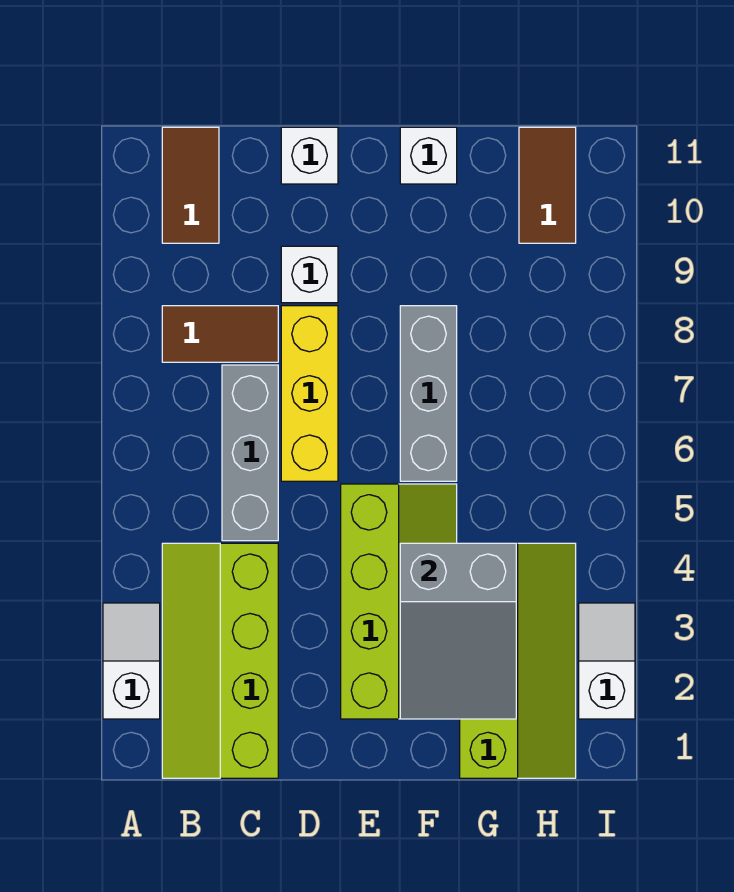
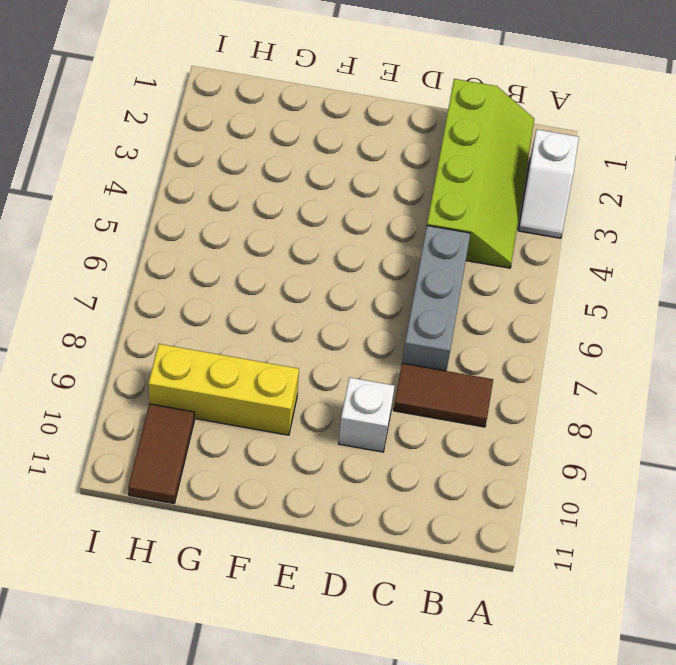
yellow 1x3 brick [148,344,299,435] -> yellow 1x3 brick turned to [281,306,338,481]
none -> brown 1x2 tile [162,127,219,243]
none -> white 1x1 brick [281,127,338,184]
none -> lime 2x4 slope [341,484,457,719]

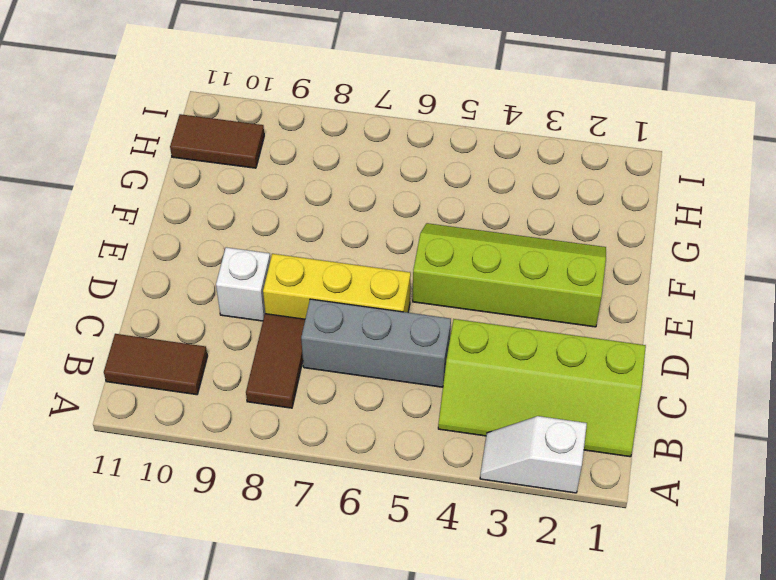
none -> white 1x1 brick [281,127,338,184]
none -> grey 1x3 brick [400,306,457,481]
none -> white 1x1 brick [400,127,457,184]

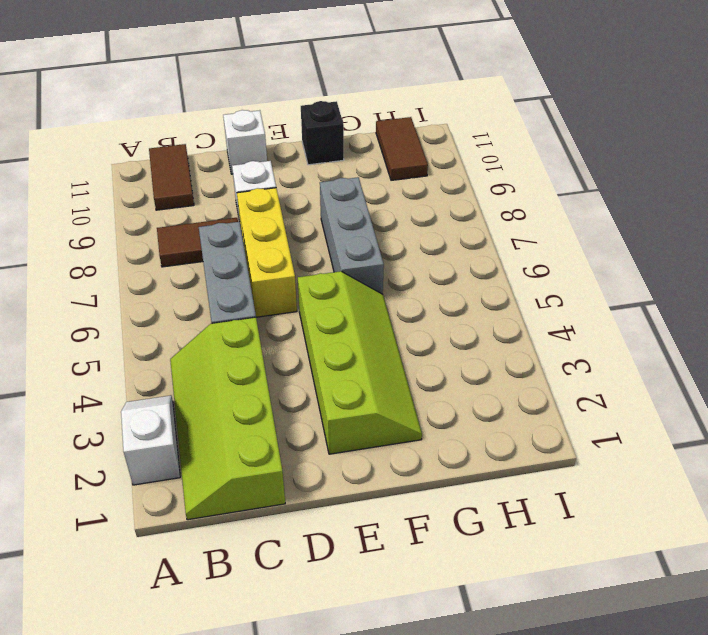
black 1x1 brick [301,101,344,165] -> white 1x1 brick [400,127,457,184]
none -> lime 2x4 slope [460,543,576,778]
none -> white 1x2 slope [579,603,635,719]
none -> grey 2x3 slope [400,543,516,719]

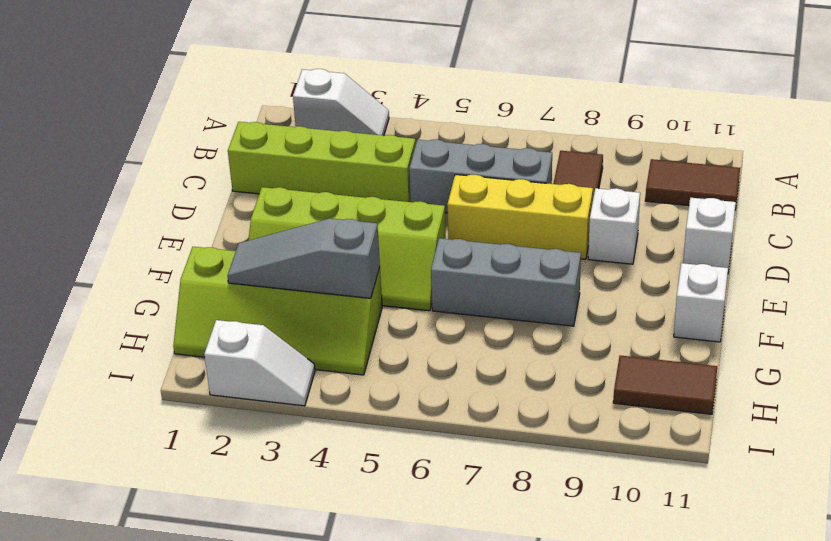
grey 1x3 slope [227,218,380,298] -> grey 2x3 slope [400,543,516,719]

